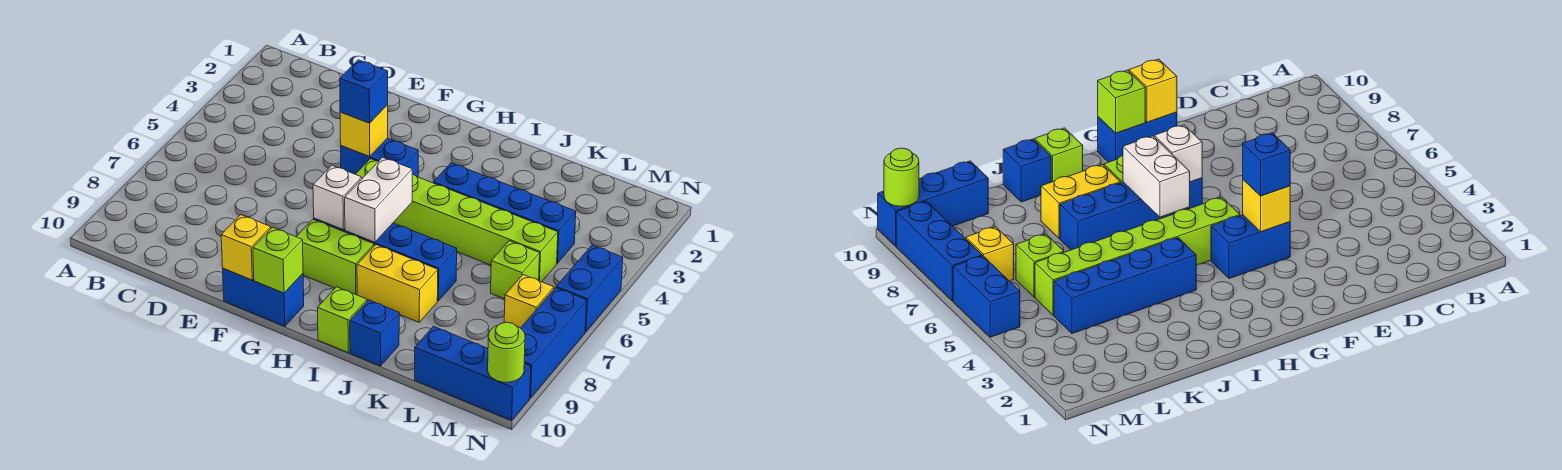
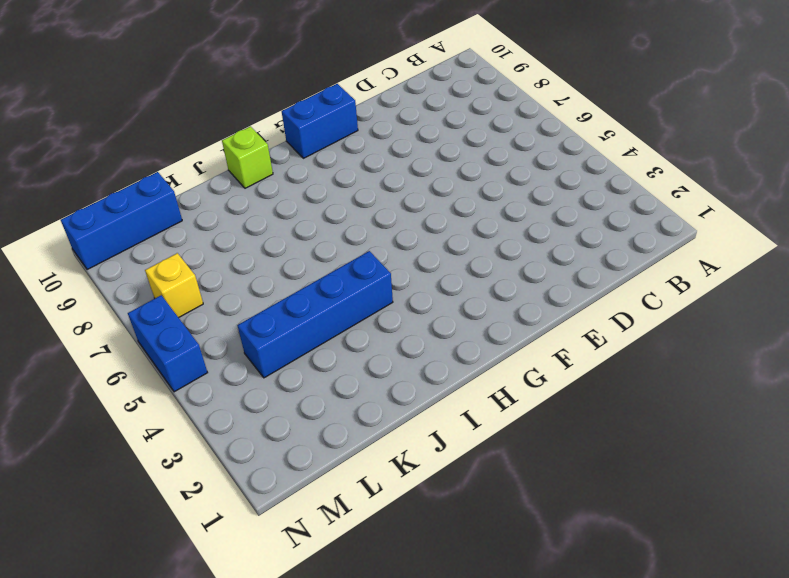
none -> blue 1x2 brick [341,138,418,177]
none -> lime 1x6 brick [355,159,558,282]
none -> blue 1x4 brick [314,218,457,301]

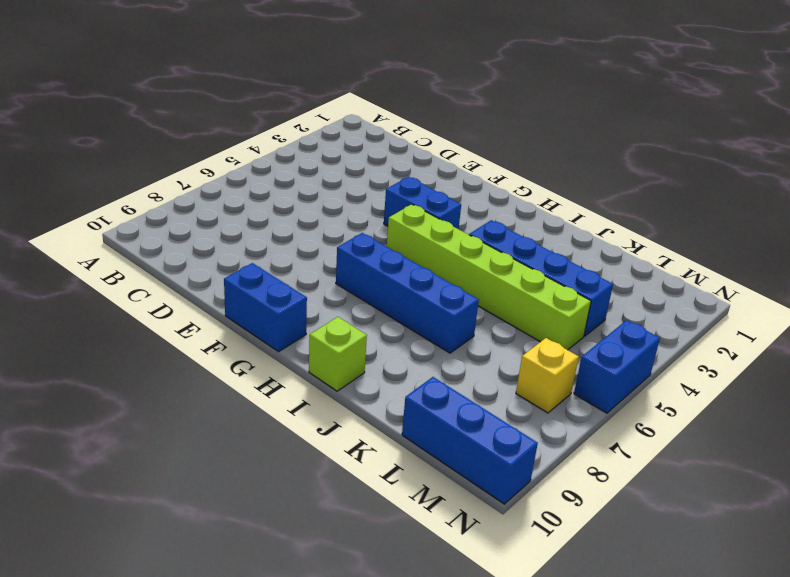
none -> lime 1x2 brick [296,219,374,295]
none -> yellow 1x2 brick [357,244,438,322]
none -> blue 1x1 brick [350,300,399,366]

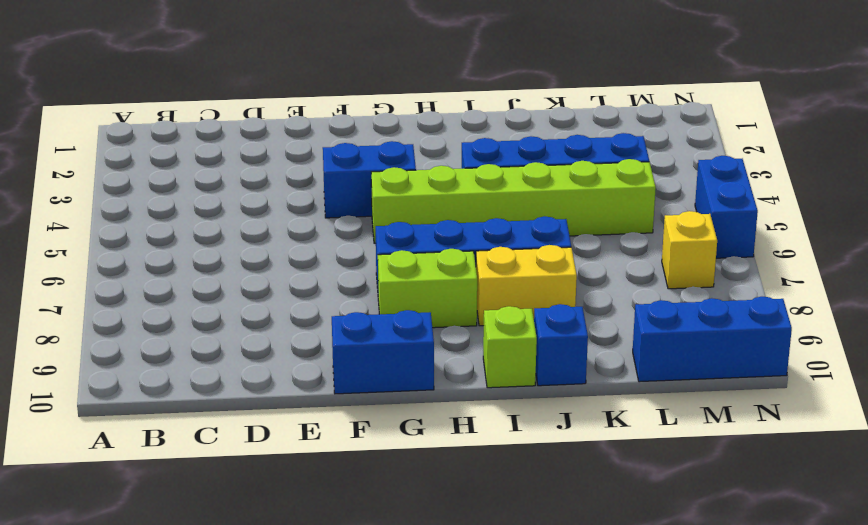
none -> lime 1x1 brick [491,241,540,299]
none -> blue 1x3 brick [521,288,587,398]
none -> yellow 1x1 brick [340,105,388,157]

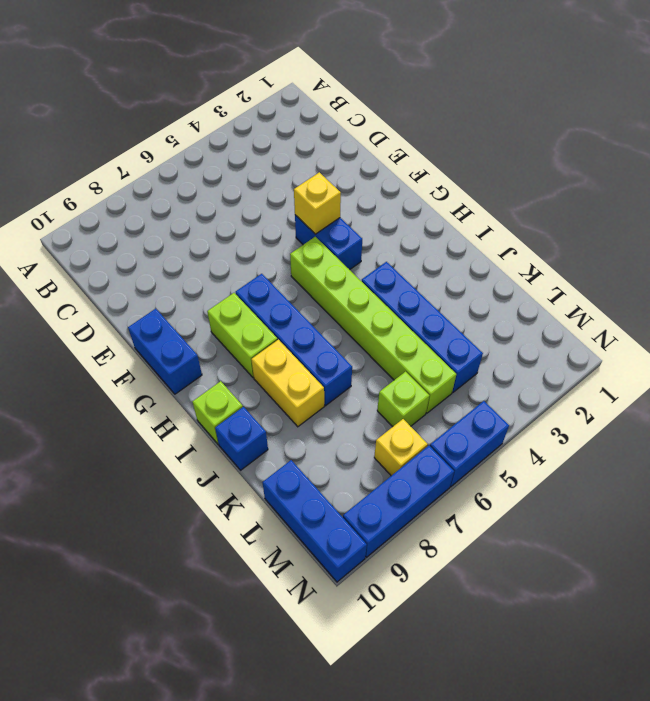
none -> yellow 1x1 brick [221,215,271,280]
none -> white 1x1 brick [313,165,362,230]
none -> lime 1x1 brick [253,227,303,293]

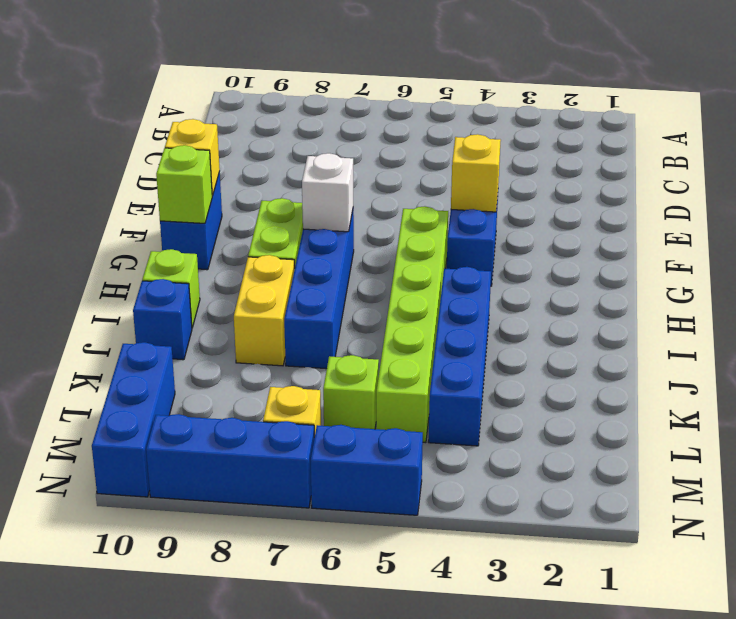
none -> white 1x2 brick [345,157,412,242]
none -> lime 1x1 round brick [488,322,525,382]
none -> blue 1x1 brick [340,60,388,123]

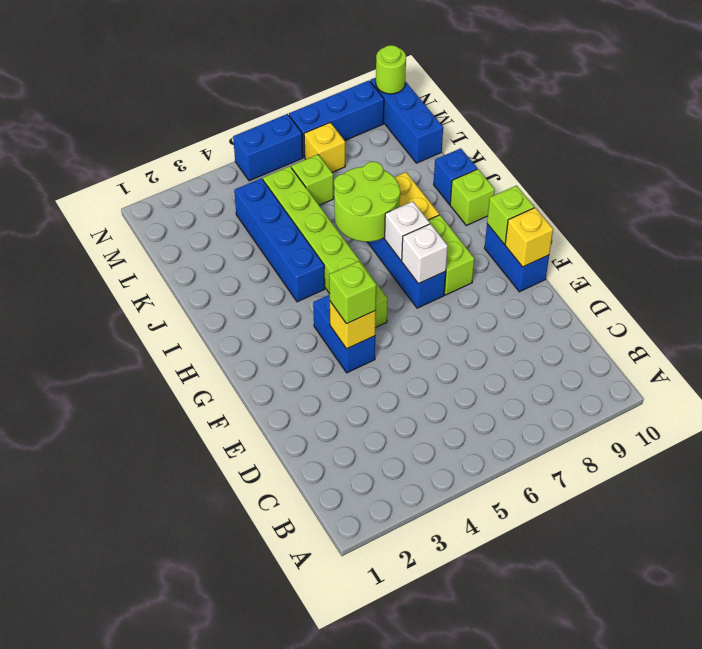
lime 1x1 brick [329,261,376,324] -> blue 1x1 brick [340,60,388,123]
white 1x1 brick [385,201,430,260] -> white 1x2 brick [345,157,412,242]
lime 2x2 round brick [334,162,400,242] -> none

